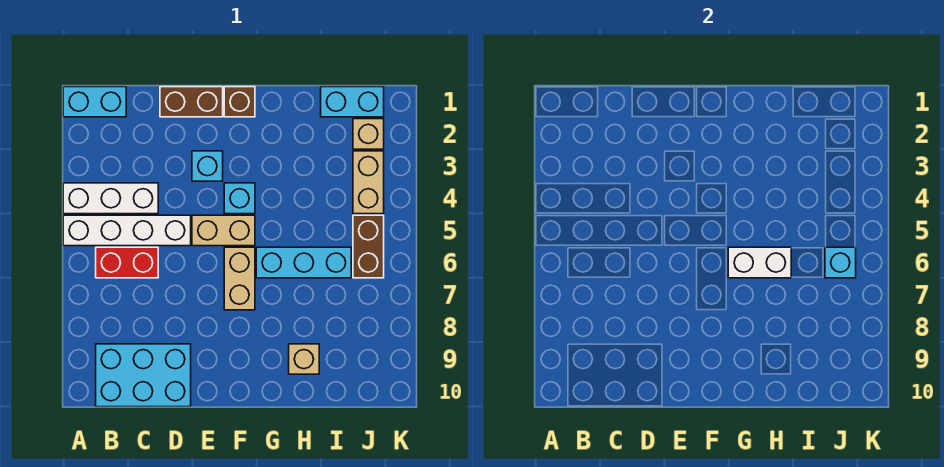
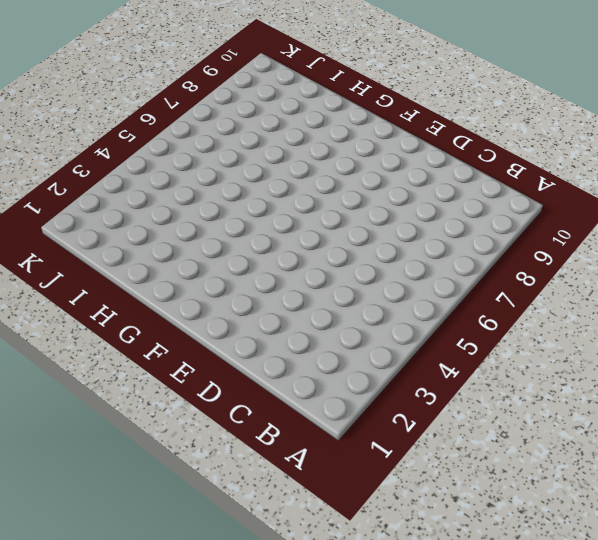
none -> cyan 1x2 brick [63,87,126,117]
none -> white 1x3 brick [63,183,158,214]
none -> white 1x4 brick [63,215,191,246]

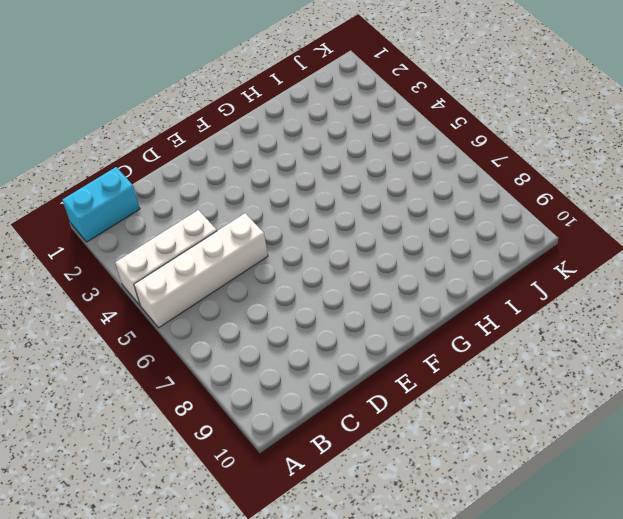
none -> red 1x2 brick [96,247,158,278]
none -> cyan 2x3 brick [96,344,191,407]
none -> brown 1x2 brick [160,87,223,117]

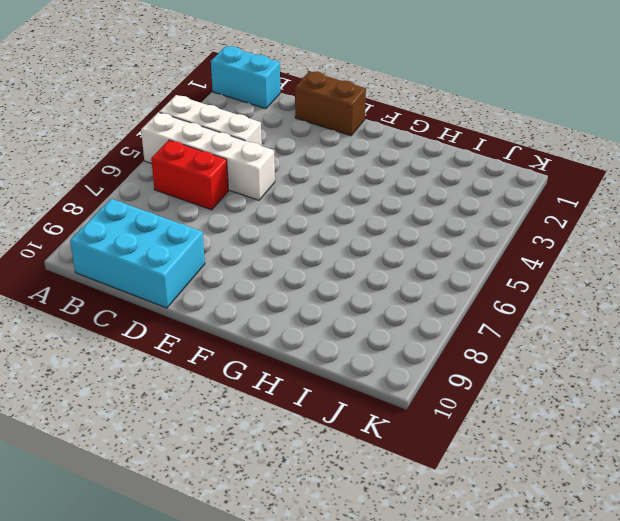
none -> cyan 1x1 brick [192,151,223,181]
none -> tan 1x2 brick [192,215,255,246]
none -> brown 1x1 brick [224,87,255,117]

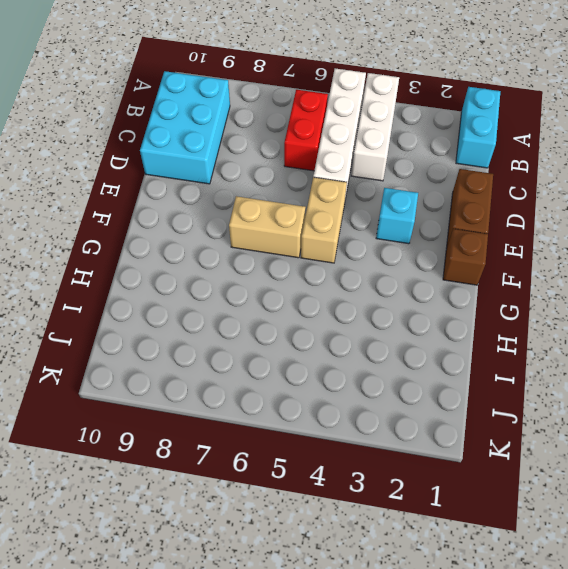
none -> cyan 1x1 brick [224,183,255,214]
none -> cyan 1x3 brick [256,247,351,278]
none -> tan 1x1 brick [289,344,319,374]

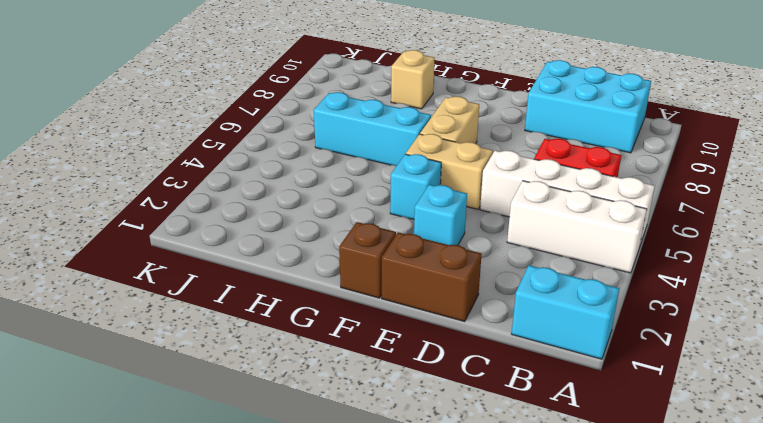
none -> cyan 1x2 brick [321,87,384,117]
none -> tan 1x1 brick [353,119,384,149]
none -> tan 1x2 brick [353,151,384,214]

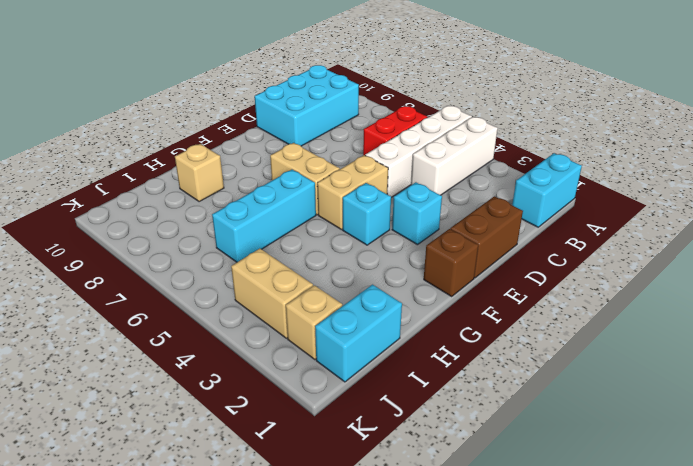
none -> brown 1x2 brick [353,215,384,278]
none -> white 1x2 brick [728,247,791,278]
none -> cyan 1x1 brick [825,247,856,278]

